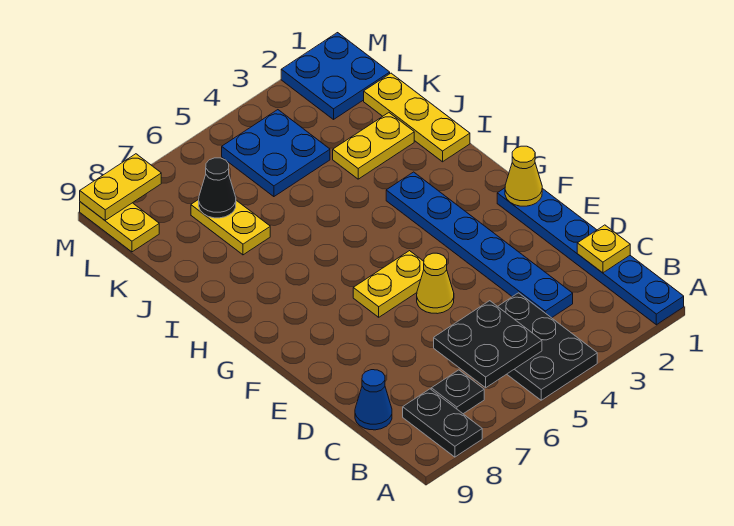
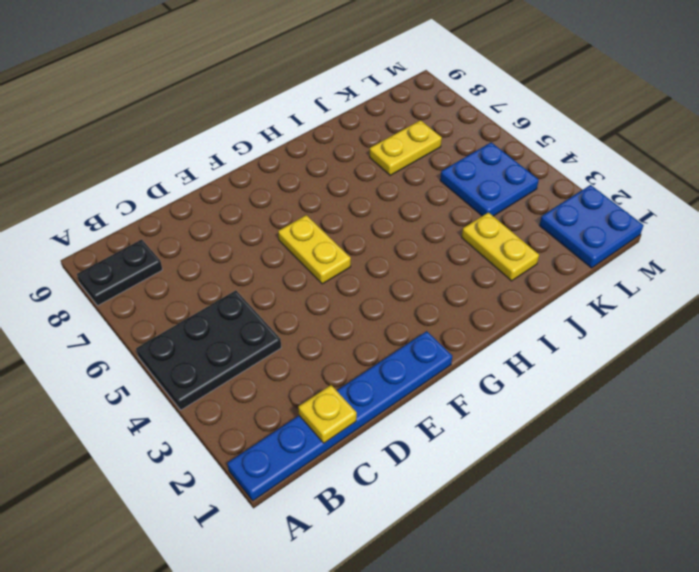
none -> black 1x1 plate [431,370,484,414]
none -> blue 1x6 plate [386,172,573,318]
none -> blue 1x1 cone [355,370,392,430]

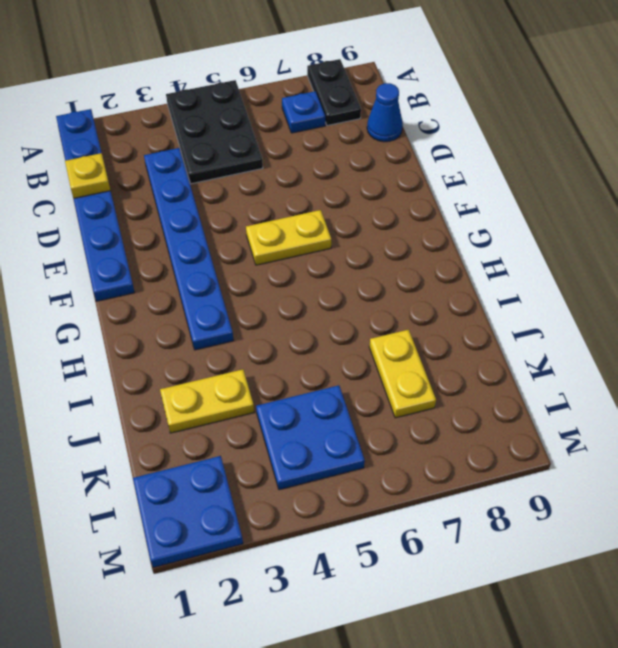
blue 1x1 plate [282,91,325,133] -> black 1x1 plate [431,370,484,414]
none -> yellow 1x1 cone [417,253,454,314]
none -> yellow 1x3 plate [364,73,470,162]
none -> yellow 1x2 plate [80,202,159,252]

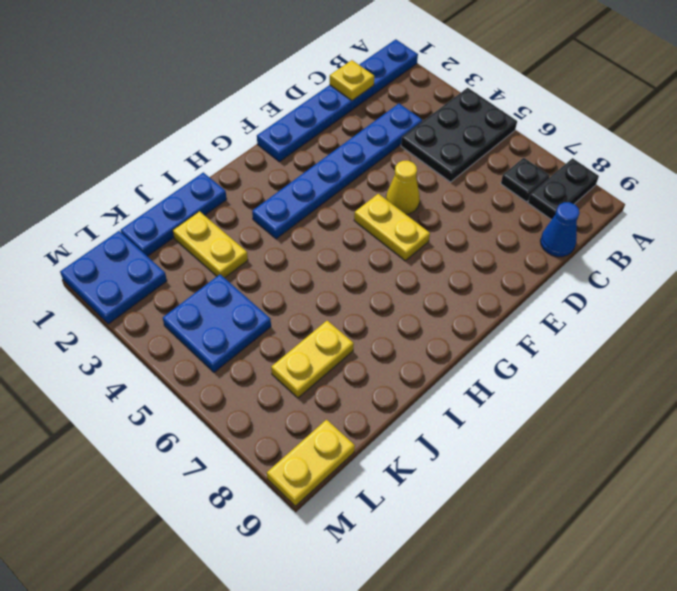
blue 1x3 plate [121,172,227,256] -> yellow 1x3 plate [364,73,470,162]
none -> black 2x2 plate [434,301,542,388]
none -> yellow 1x1 cone [505,146,542,206]
none -> black 1x1 cone [199,158,236,218]

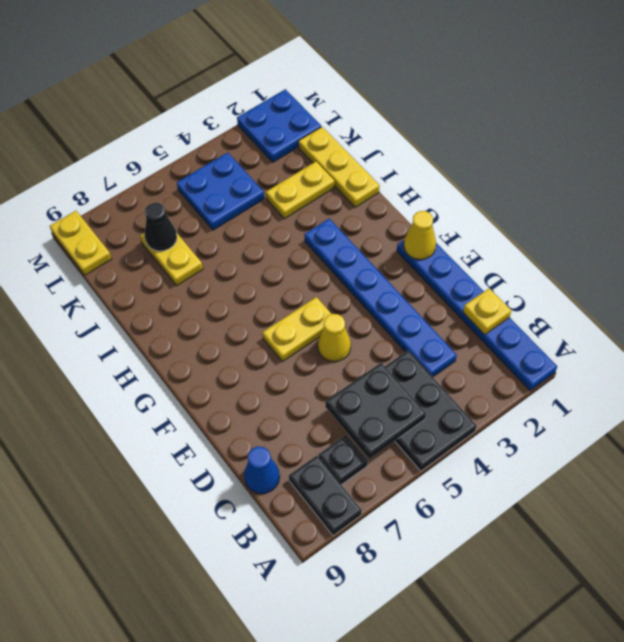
none -> yellow 1x2 plate [80,154,161,220]

